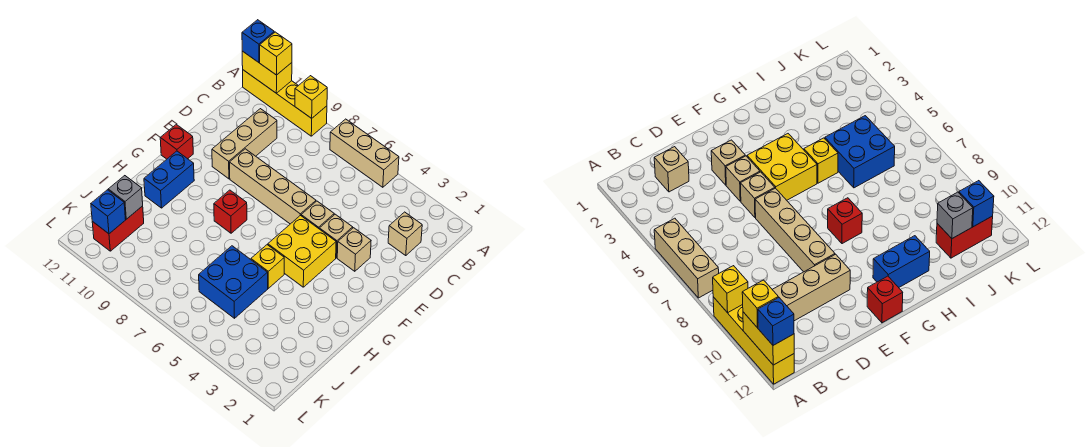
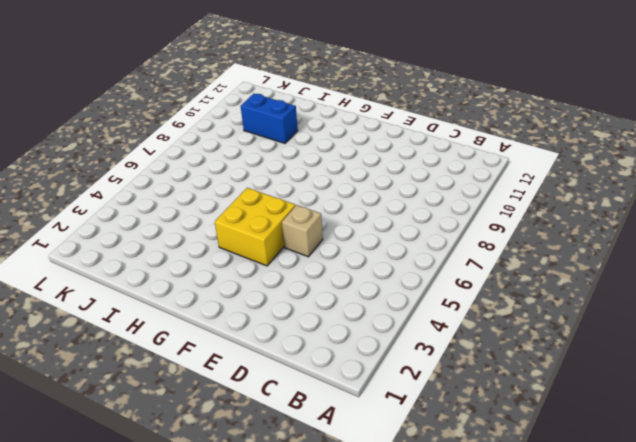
blue 1x2 brick [241,94,298,143] -> blue 1x2 brick moved to [144,151,194,208]
none -> tan 1x3 brick [330,119,399,187]
none -> yellow 1x4 brick [243,70,327,136]
none -> tan 1x1 brick [388,212,422,255]

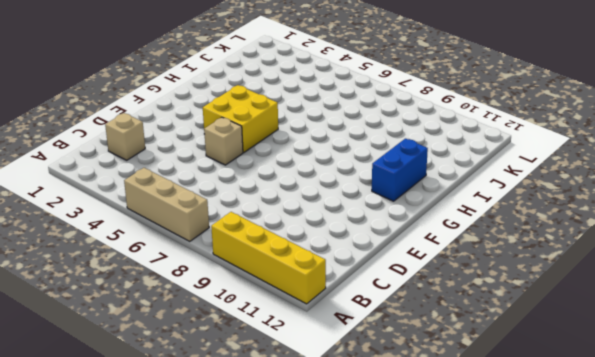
none -> tan 1x3 brick [212,109,277,179]
none -> tan 1x1 brick [337,228,371,271]
none -> tan 1x1 brick [319,214,353,258]

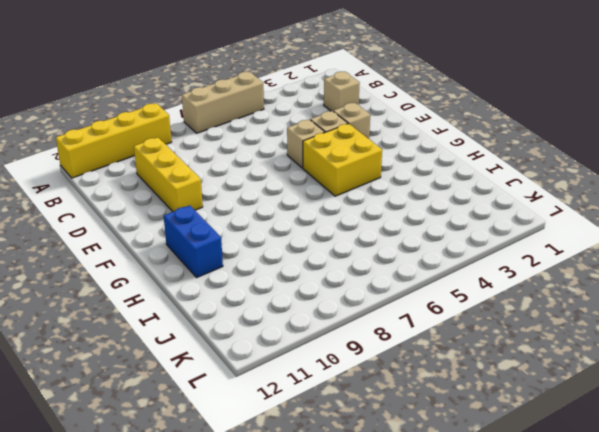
yellow 1x3 brick [134,138,203,212] -> tan 1x3 brick [212,109,277,179]
none -> tan 1x4 brick [230,149,316,224]
none -> red 1x1 brick [160,124,193,159]
none -> red 1x1 brick [214,190,247,233]

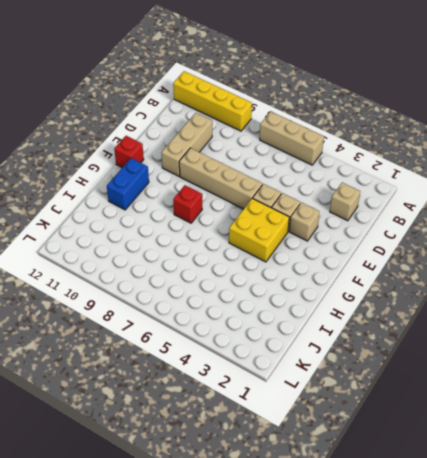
none -> yellow 1x1 brick [251,245,284,288]
none -> blue 2x2 brick [199,246,268,318]
none -> red 1x2 brick [92,206,144,251]

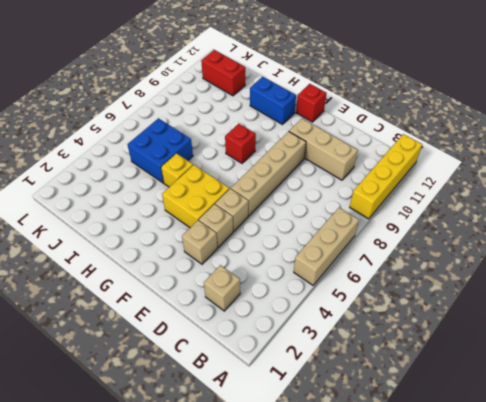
none -> yellow 1x1 brick [295,76,327,118]
none -> yellow 1x2 brick [242,51,292,93]
none -> grey 1x1 brick [108,176,143,219]

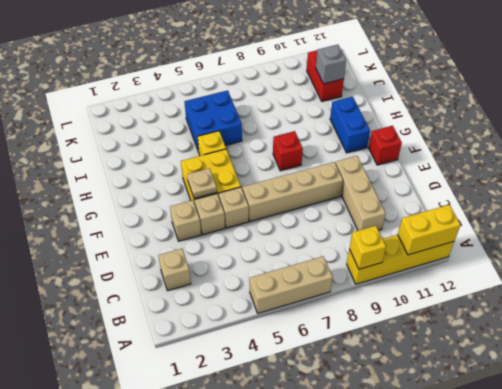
tan 1x1 plate [187,168,217,198] -> none
none -> blue 1x1 brick [91,190,125,234]
none -> yellow 1x1 brick [260,32,292,75]
none -> blue 1x1 brick [242,20,274,62]

